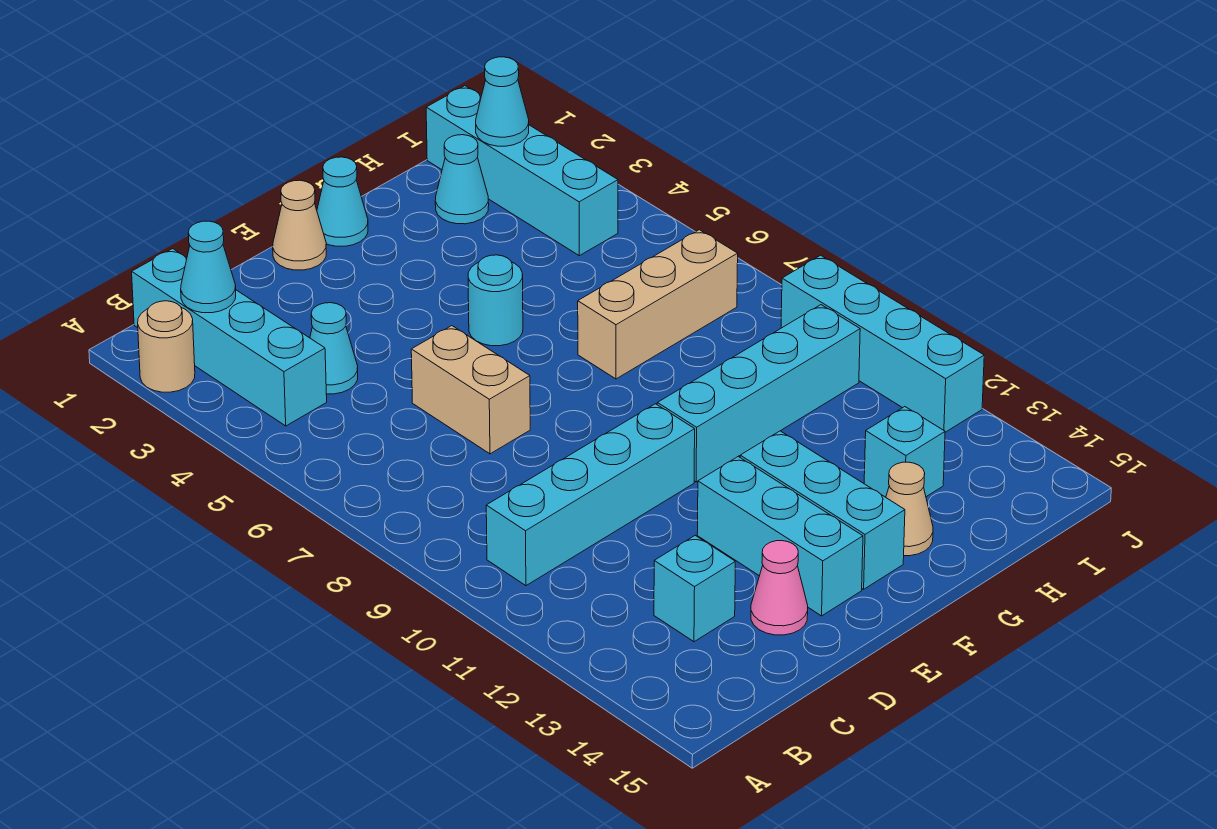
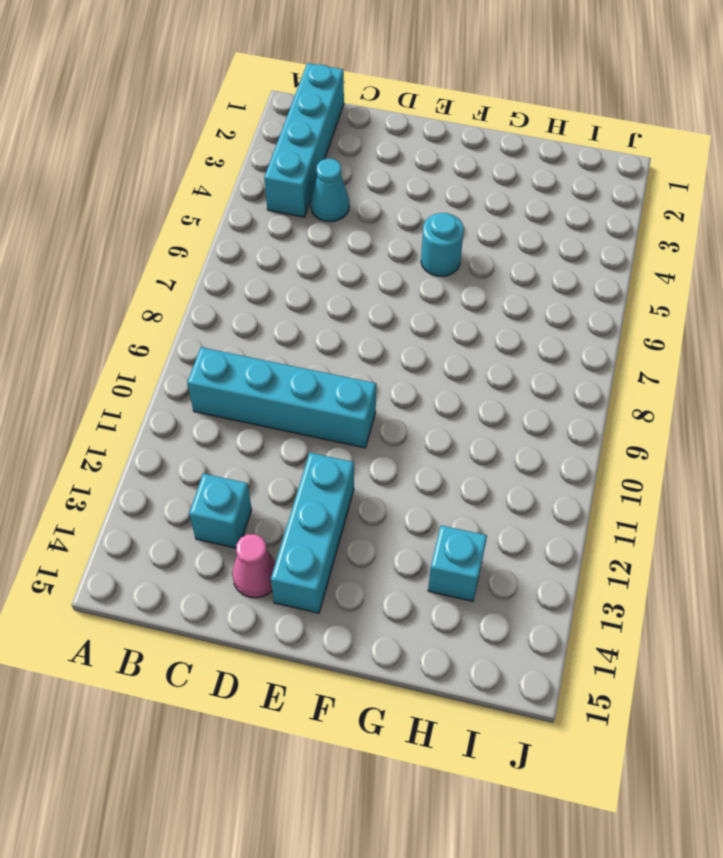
none -> tan 1x1 round brick [138,301,195,392]
none -> tan 1x2 brick [411,326,530,454]
none -> tan 1x1 cone [273,180,327,270]

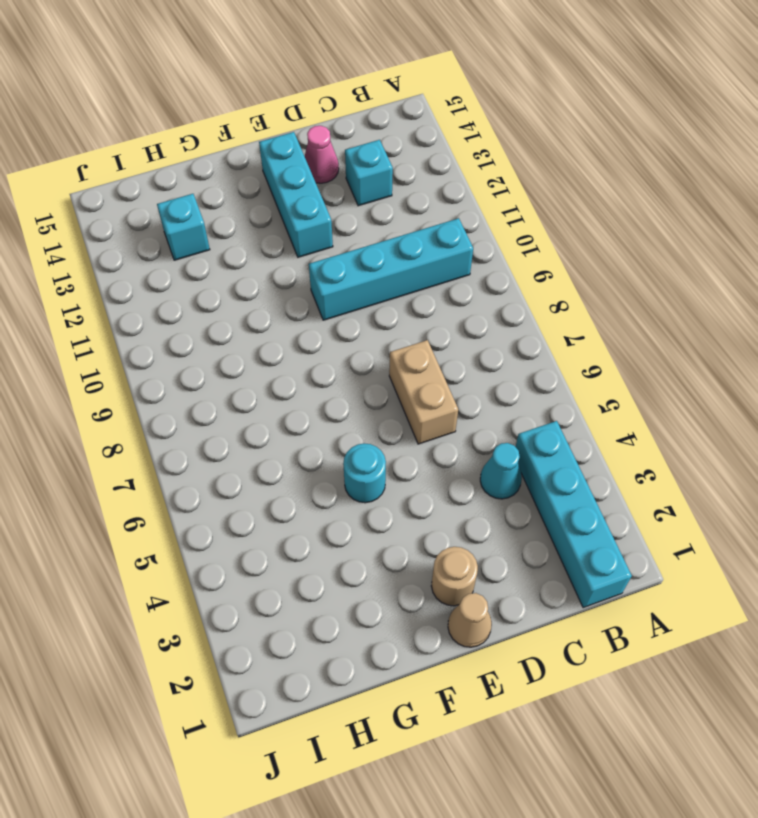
tan 1x1 round brick [431,547,478,606] -> tan 1x1 round brick moved to [138,301,195,392]
none -> cyan 1x1 cone [317,157,368,246]
none -> cyan 1x4 brick [657,305,860,482]
none -> cyan 1x3 brick [740,431,905,589]

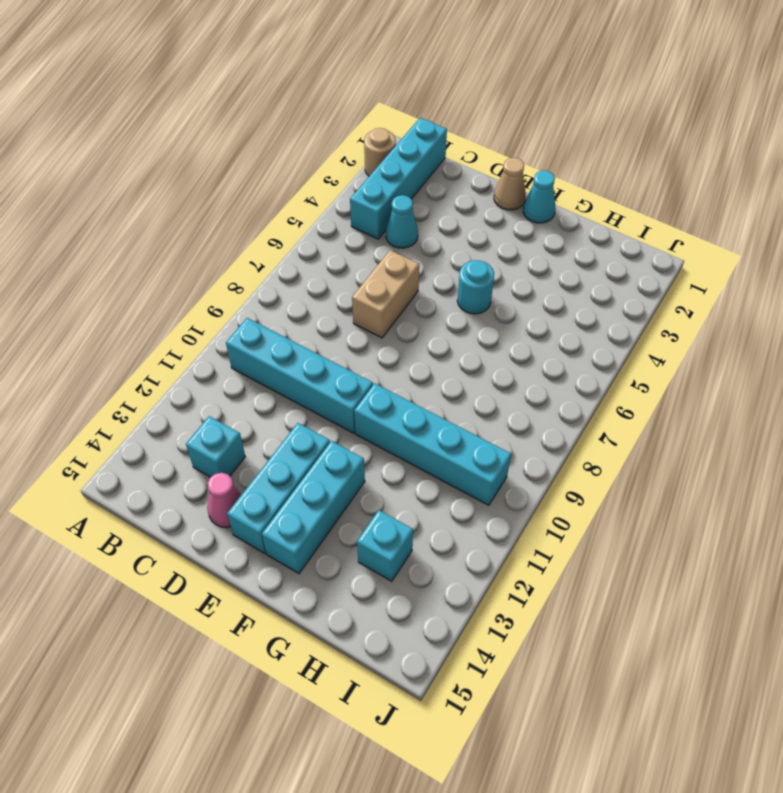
none -> tan 1x3 brick [578,230,738,379]
none -> tan 1x1 cone [886,462,933,556]
none -> cyan 1x1 cone [435,135,489,224]

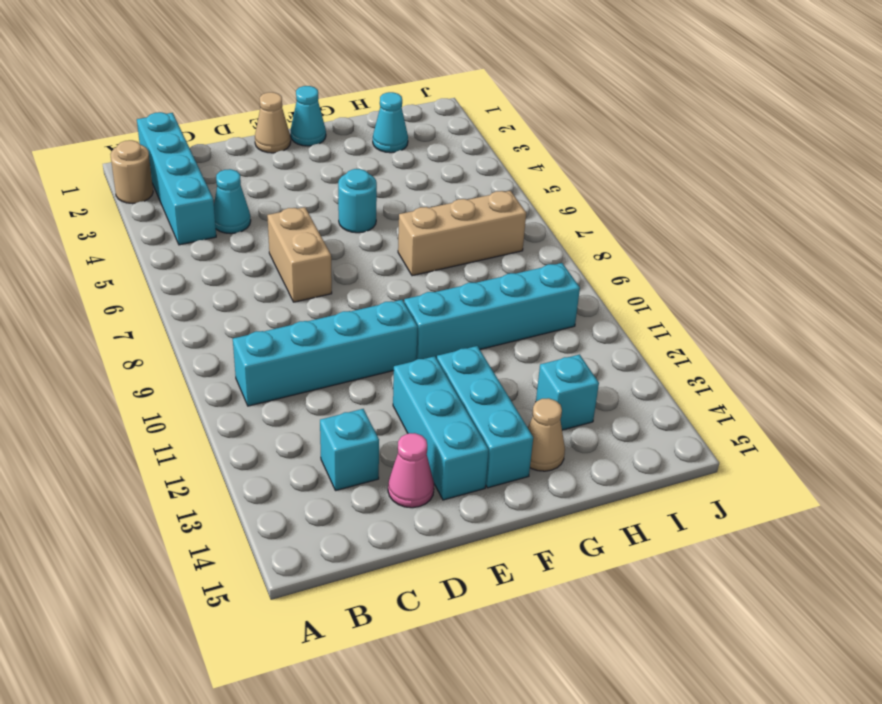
none -> cyan 1x4 brick [426,86,618,256]
none -> cyan 1x4 brick [781,255,984,432]
none -> cyan 1x1 cone [181,221,236,313]

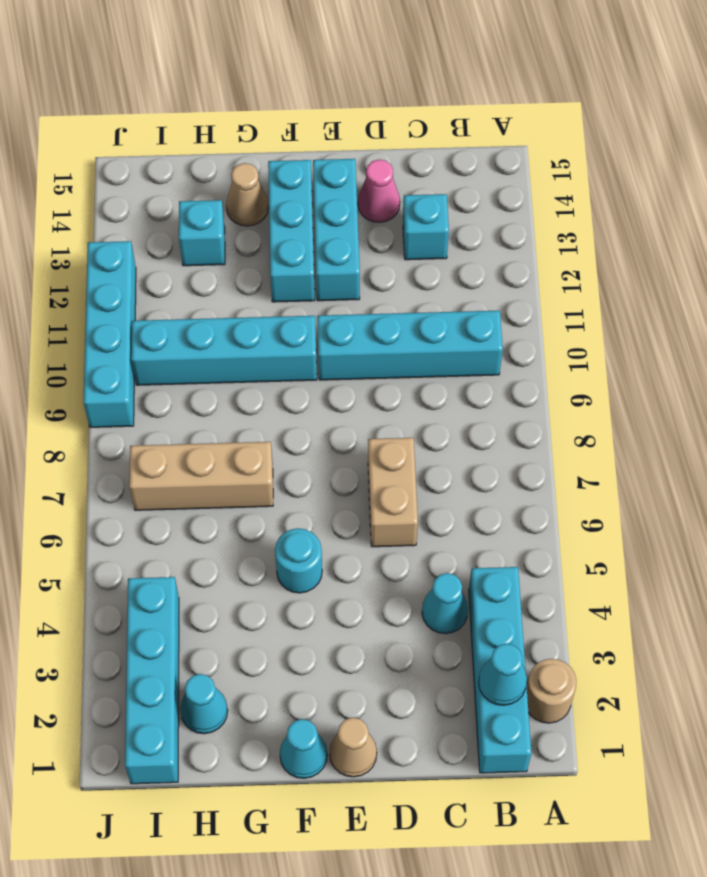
none -> cyan 1x1 cone [476,57,529,146]

